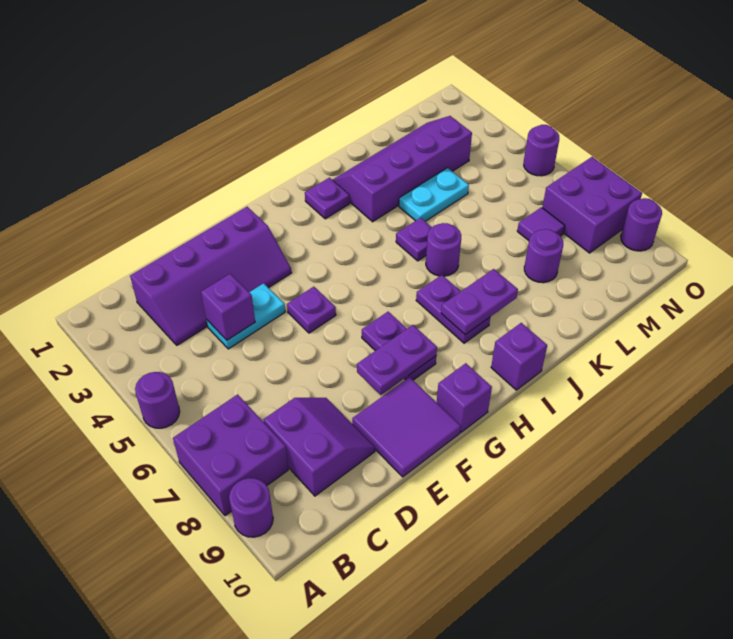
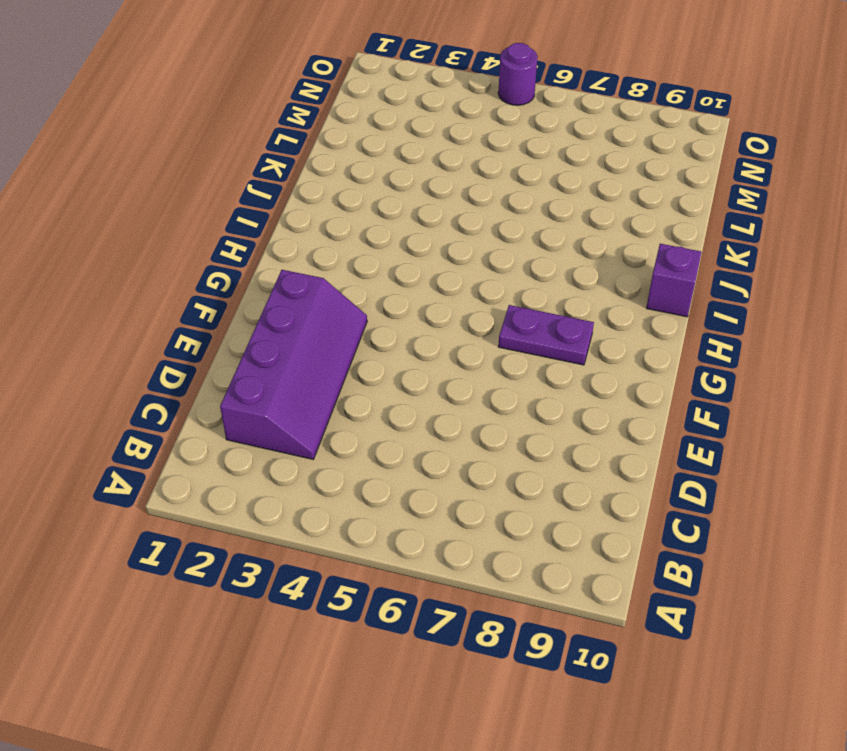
none -> purple 1x1 round brick [135,372,180,428]
none -> purple 2x2 brick [173,394,288,516]
none -> purple 1x1 round brick [229,478,273,537]

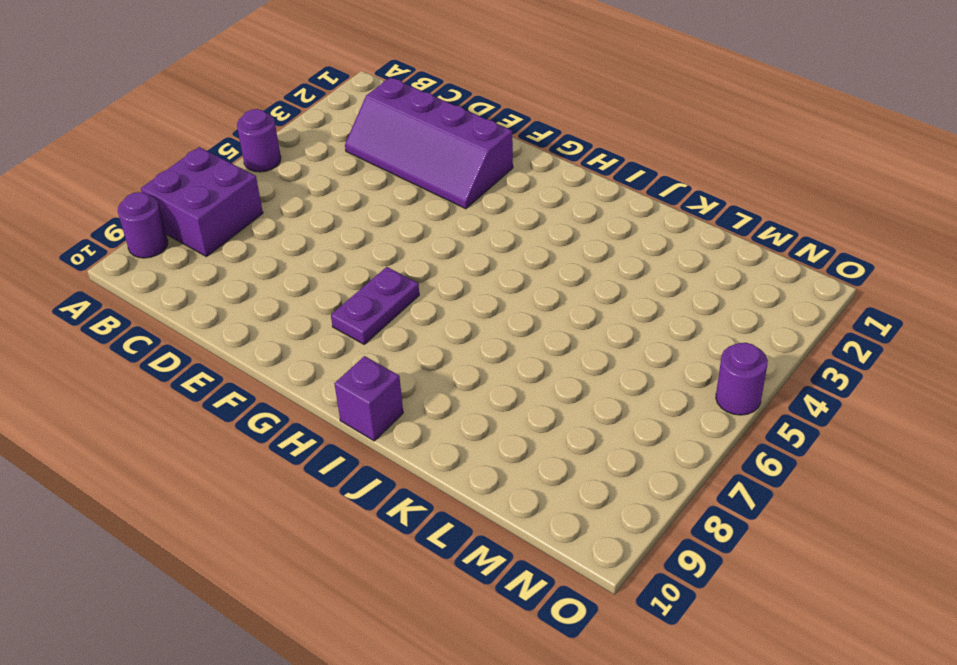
none -> purple 2x2 slope [264,398,375,496]
none -> cyan 1x2 plate [206,283,285,349]
none -> purple 2x2 tile [352,377,461,477]

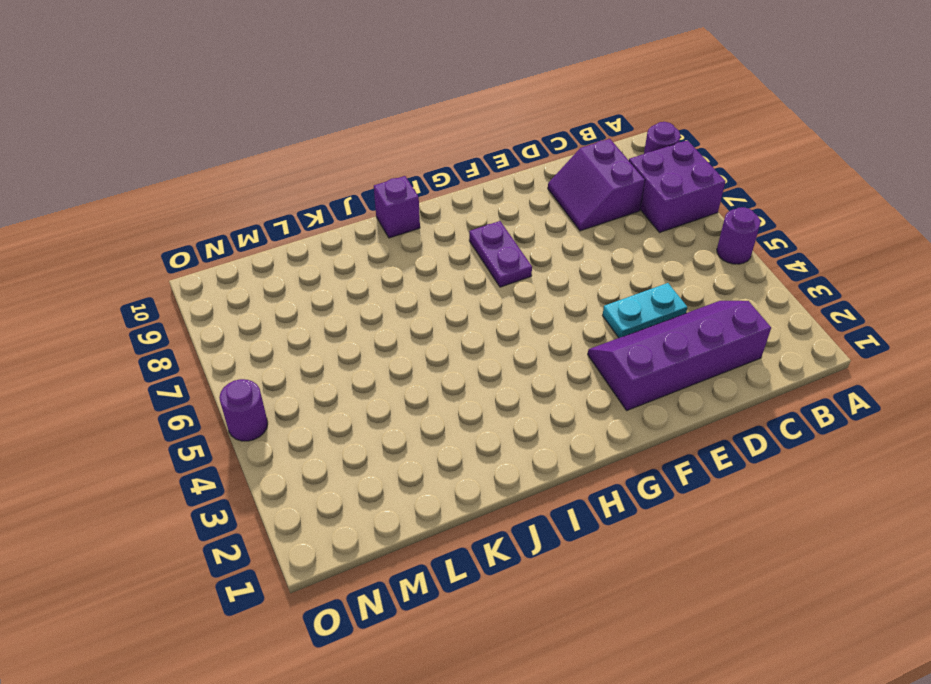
none -> purple 2x2 tile [352,377,461,477]
none -> purple 1x1 plate [287,287,336,333]
none -> purple 1x1 brick [437,363,492,432]

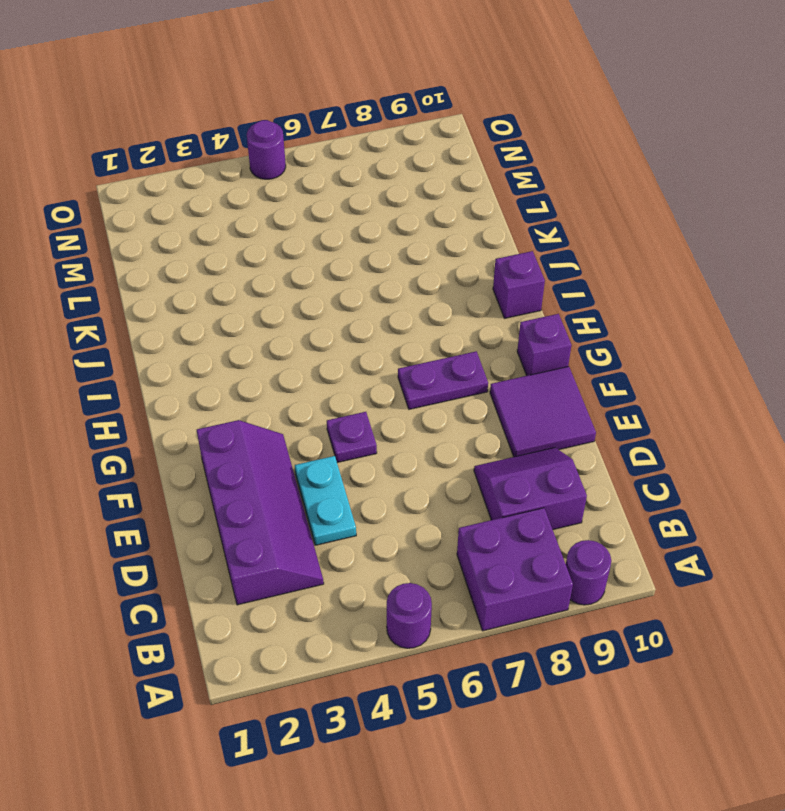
none -> purple 1x1 plate [305,178,350,219]
none -> purple 1x2 plate [416,275,490,343]
none -> purple 2x4 slope [333,116,472,222]

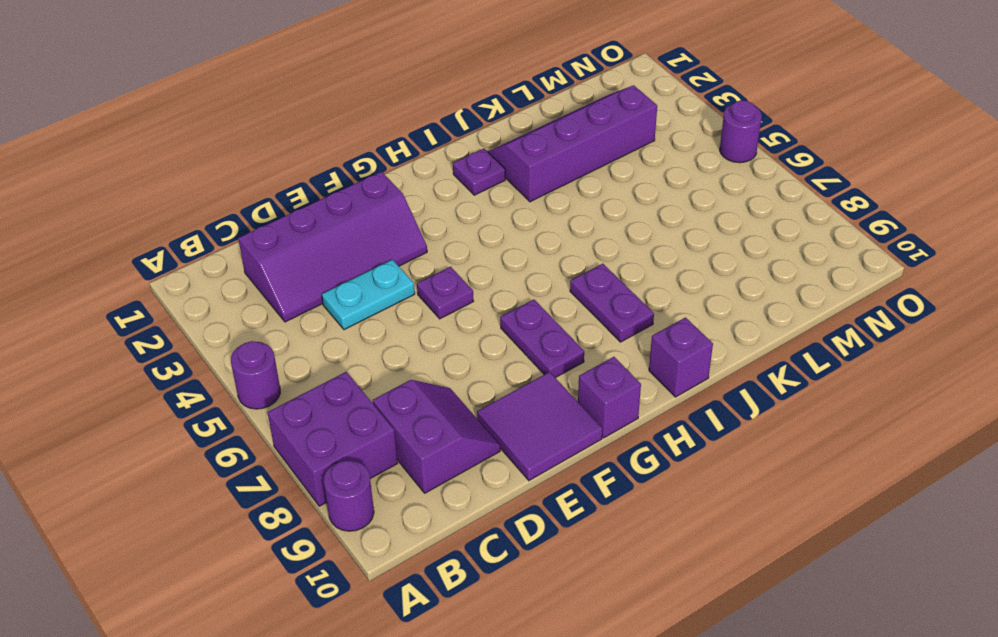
none -> purple 1x1 plate [396,218,432,261]
none -> purple 1x1 round brick [426,223,461,276]
none -> cyan 1x2 plate [399,168,469,221]

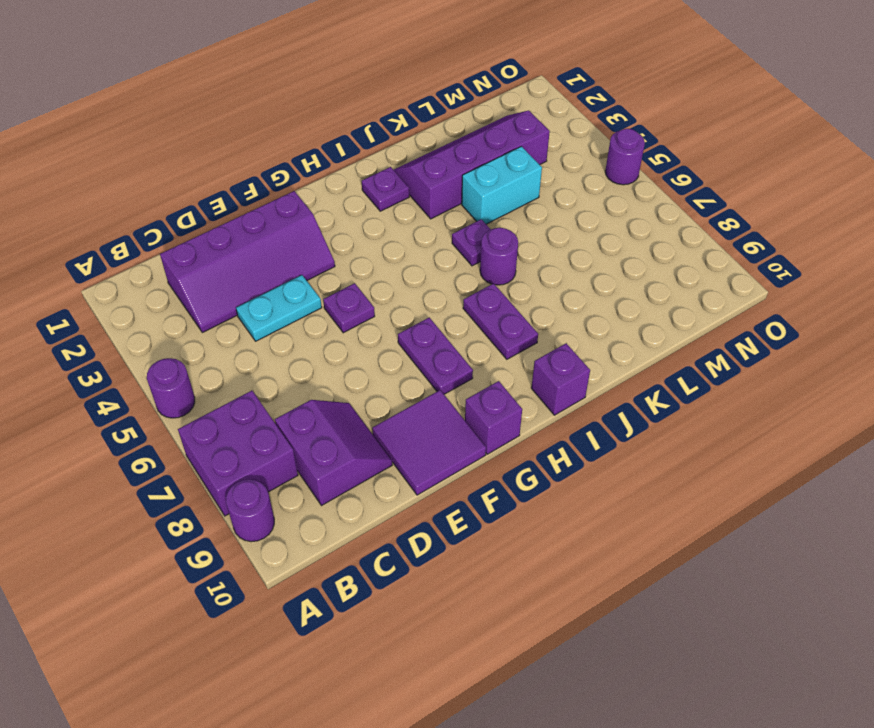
cyan 1x2 brick [462,146,542,224] -> cyan 1x2 plate [399,168,469,221]
none -> purple 1x1 round brick [524,229,563,283]
none -> purple 1x1 tile [517,207,565,241]
none -> purple 2x2 brick [542,157,642,253]

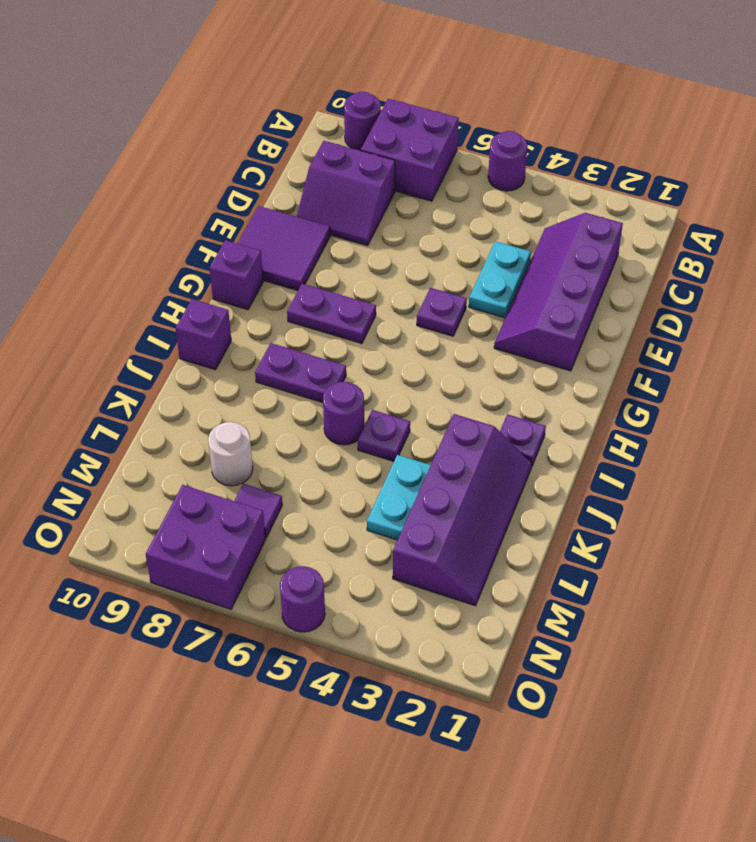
white 1x1 round brick [208,422,253,486] -> purple 1x1 round brick [524,229,563,283]
none -> purple 1x1 round brick [621,198,662,251]
none -> purple 1x1 brick [201,274,255,340]
none -> purple 1x2 plate [357,325,437,395]

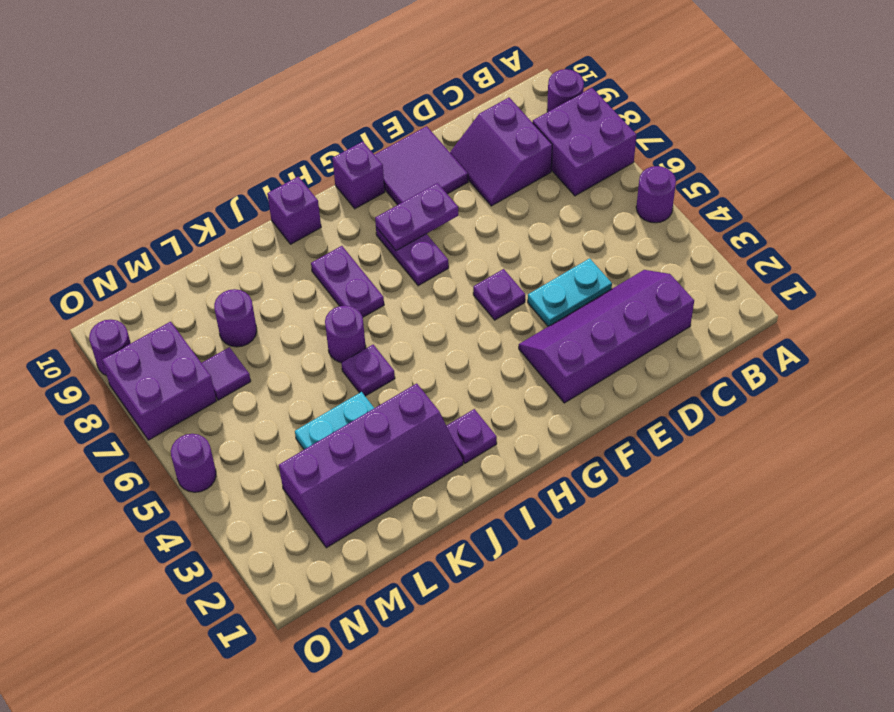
none -> purple 1x1 brick [201,274,255,340]
none -> purple 1x2 plate [441,269,518,335]

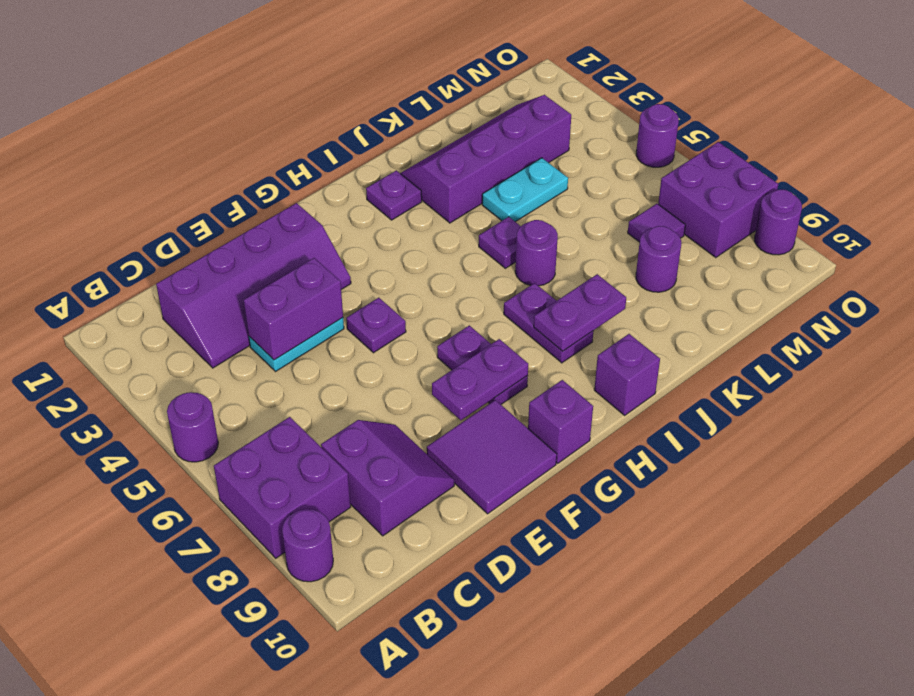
purple 1x2 brick [244,258,343,360] -> purple 1x1 brick [201,274,255,340]

